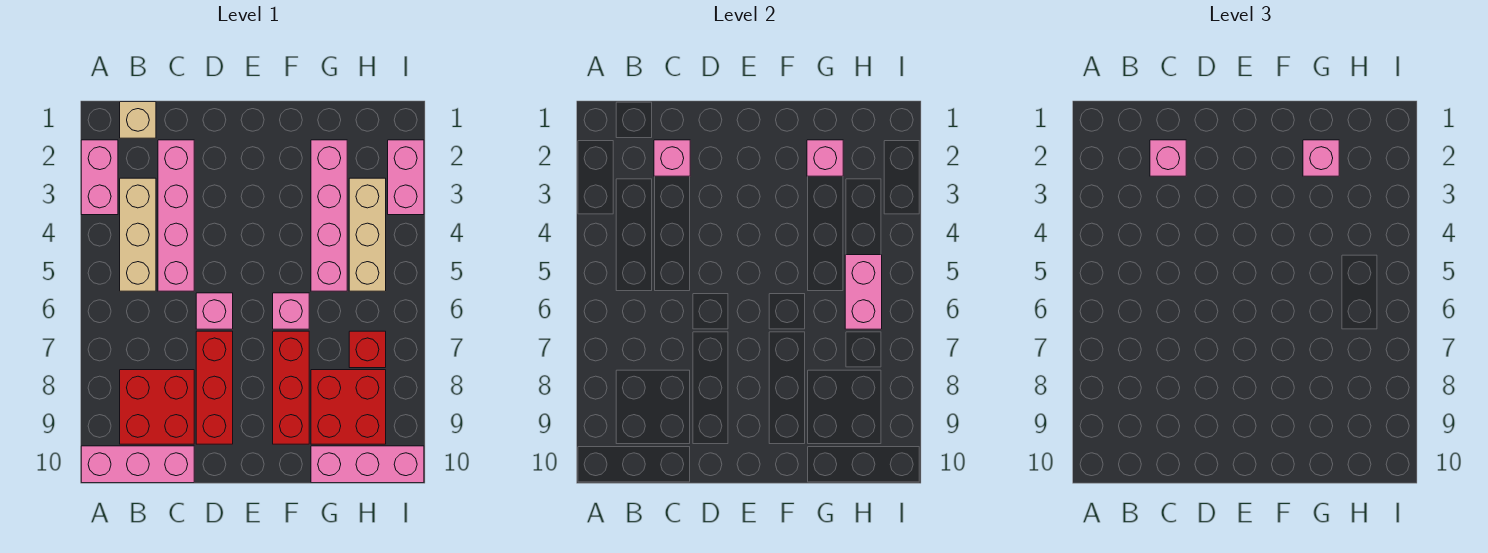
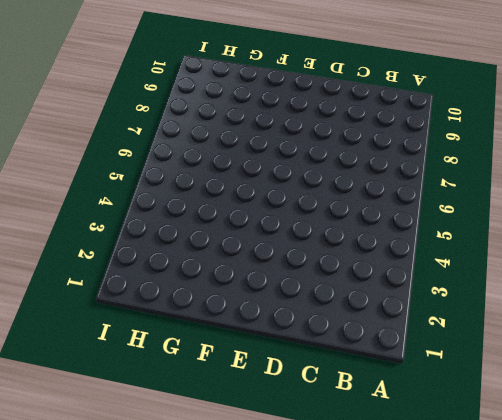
none -> pink 1x2 brick [81,140,118,215]
none -> pink 1x3 brick [81,446,194,483]
none -> tan 1x1 brick [120,102,156,138]

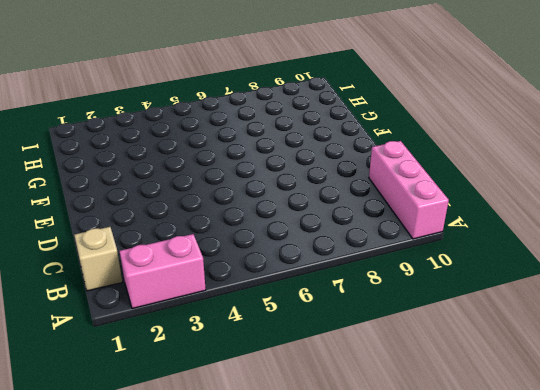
none -> tan 1x3 brick [120,178,156,291]
none -> red 2x2 brick [120,370,194,444]
none -> pink 1x4 brick [158,140,194,291]

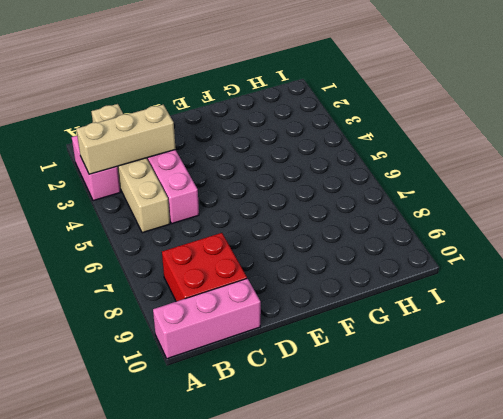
tan 1x3 brick [76,105,176,174] -> tan 1x3 brick turned to [349,178,386,291]
none -> pink 1x1 brick [196,293,233,329]
none -> red 1x3 brick [196,331,233,444]
none -> pink 1x1 brick [273,293,309,329]

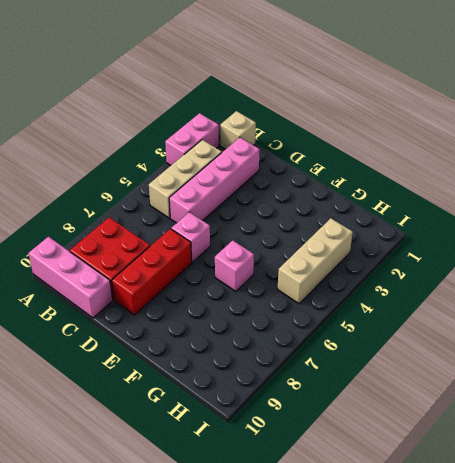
none -> red 1x3 brick [273,331,309,444]
none -> pink 1x4 brick [311,140,347,291]
none -> red 2x2 brick [311,370,386,444]

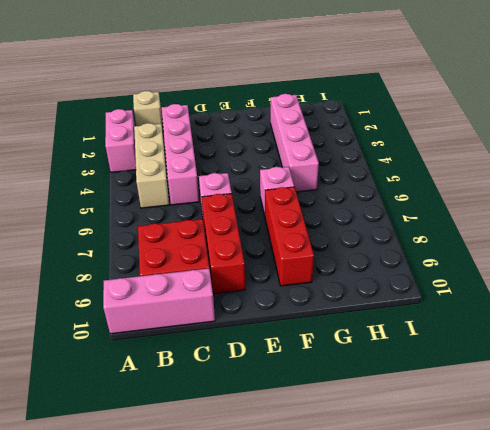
none -> red 2x2 brick [311,370,386,444]
none -> pink 1x3 brick [311,446,424,483]
none -> tan 1x3 brick [349,178,386,291]

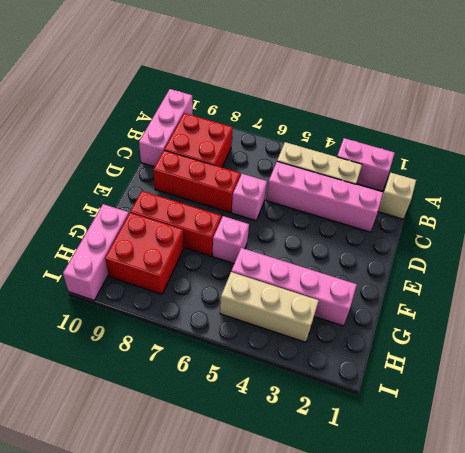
none -> red 1x1 brick [349,331,386,368]
none -> pink 1x2 brick [388,140,424,215]
none -> pink 1x1 brick [654,140,690,176]

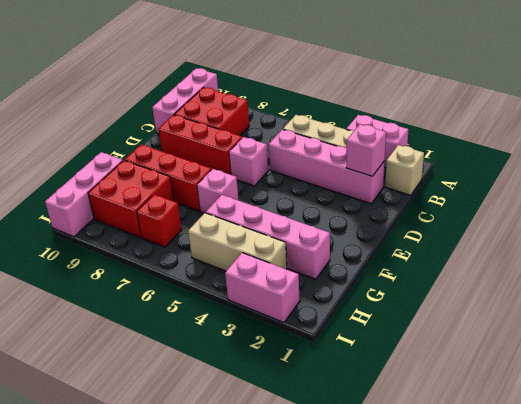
none -> pink 1x1 brick [807,140,843,176]
none -> pink 1x2 brick [845,255,882,329]
none -> pink 1x1 brick [1150,140,1186,176]

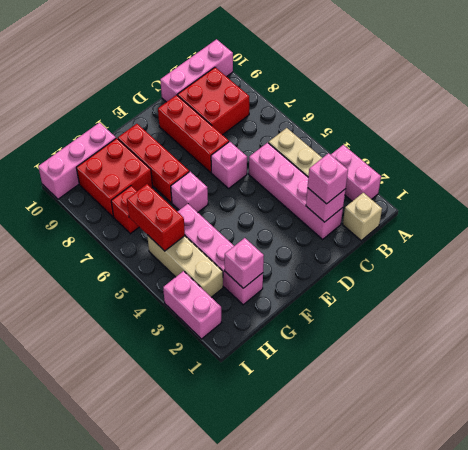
red 1x2 brick [127,184,185,251] -> pink 1x2 brick [845,255,882,329]
none -> pink 1x1 brick [1303,140,1339,176]

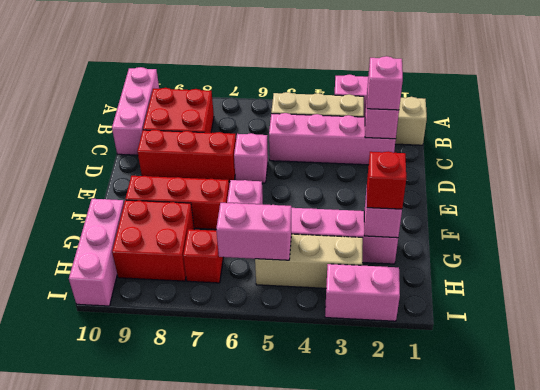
red 1x1 brick [367,151,406,209] -> pink 1x1 brick [1303,140,1339,176]

